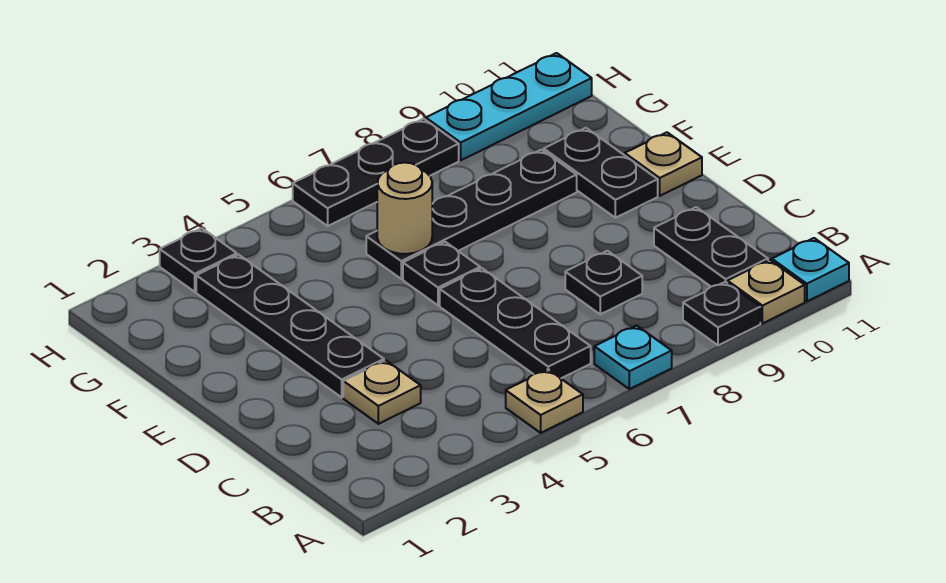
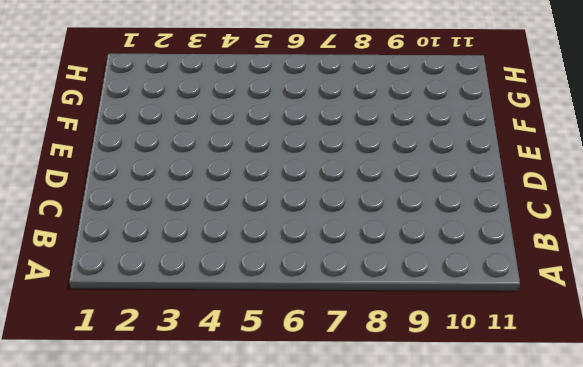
none -> tan 1x1 plate [506,369,583,433]
none -> cyan 1x1 plate [594,326,672,389]
none -> black 1x1 plate [683,282,760,345]

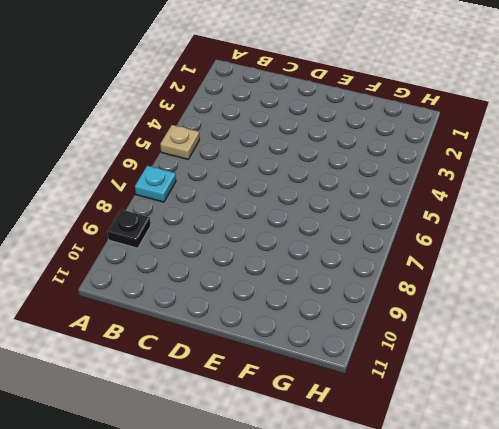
none -> tan 1x1 plate [727,260,805,323]
none -> cyan 1x1 plate [772,238,849,302]
none -> black 1x3 plate [440,268,591,378]

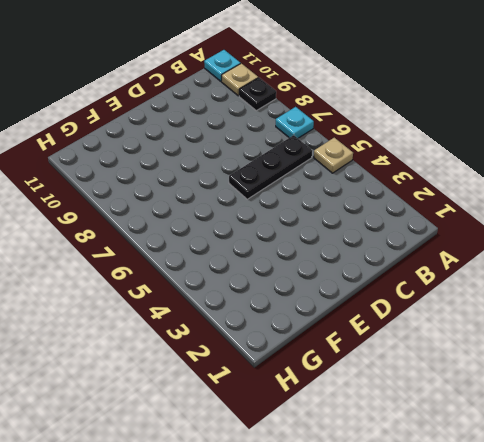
none -> black 1x2 plate [654,207,768,287]
none -> tan 1x1 plate [343,360,421,424]
none -> black 1x1 plate [565,251,642,314]

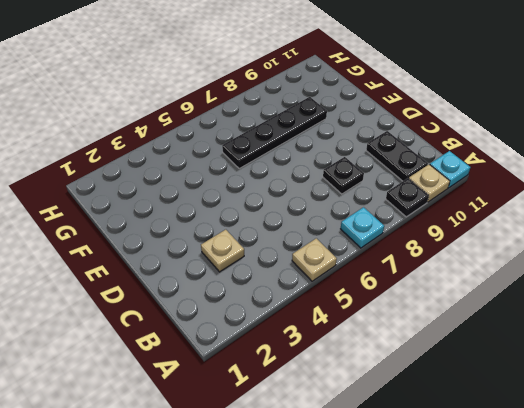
none -> black 1x3 plate [440,268,591,378]
none -> black 1x4 plate [196,255,384,397]
none -> black 1x1 plate [403,242,480,305]

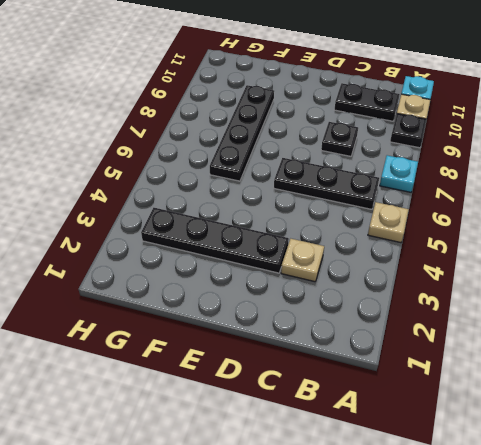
none -> black 1x1 plate [403,242,480,305]
none -> black 1x2 plate [544,128,658,218]
none -> tan 1x1 plate [625,132,702,196]

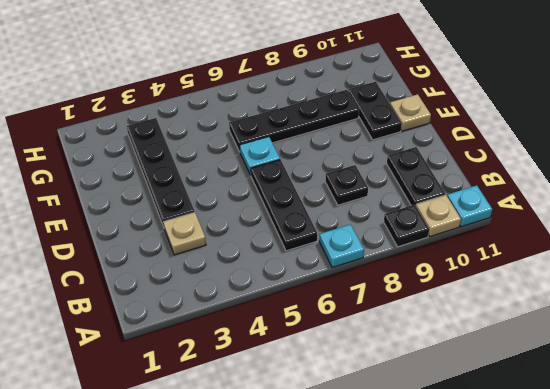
cyan 1x1 plate [240,137,280,175] -> black 1x1 plate [403,242,480,305]
none -> tan 1x1 plate [506,369,583,433]
none -> black 1x1 plate [160,228,237,292]
none -> black 1x3 plate [293,119,459,226]

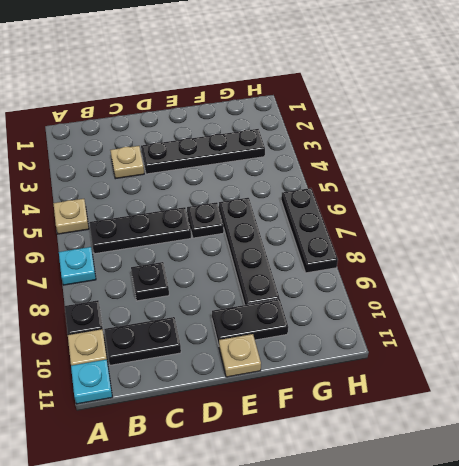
none -> black 1x1 plate [160,228,237,292]
none -> cyan 1x3 plate [426,53,592,160]
none -> tan 1x1 round brick [377,163,432,254]

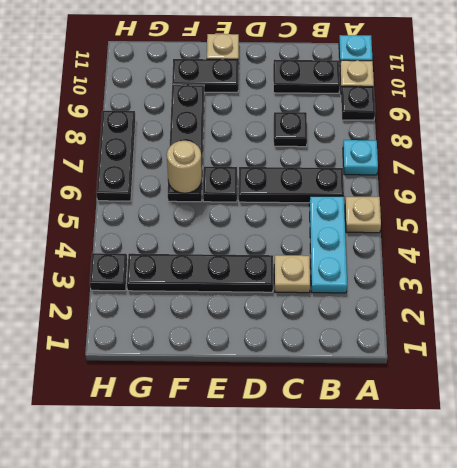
cyan 1x3 plate [309,196,347,293] -> cyan 1x3 plate moved to [426,53,592,160]

